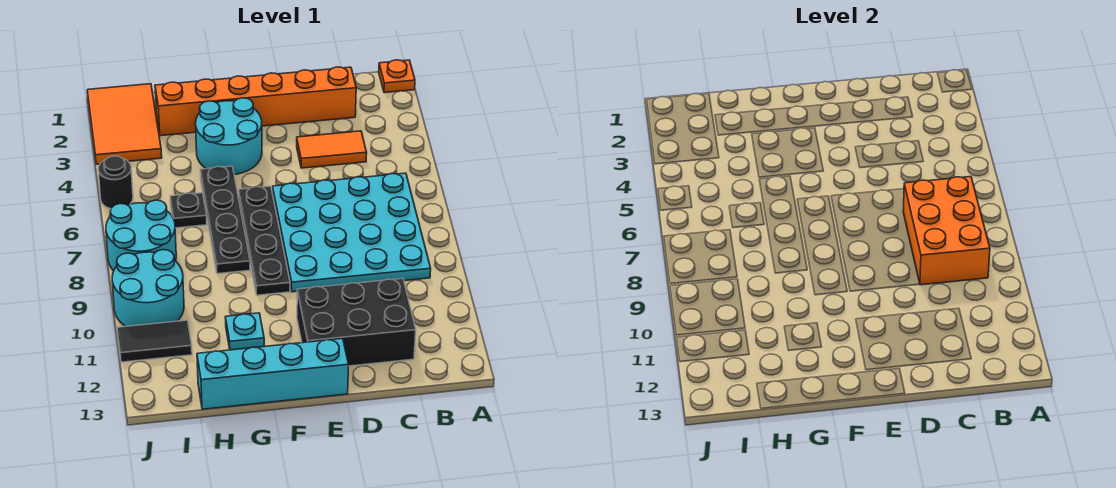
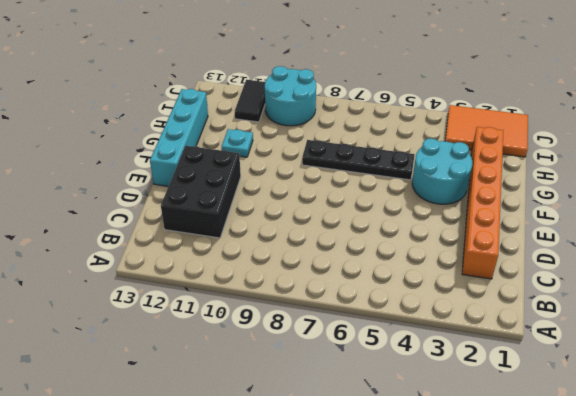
none -> orange 1x1 plate [379,60,415,93]
none -> cyan 4x4 plate [273,173,431,292]
none -> orange 1x2 tile [297,131,367,168]

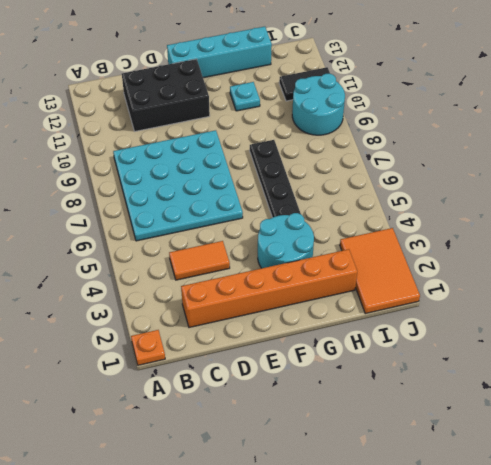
none -> black 1x4 plate [239,186,290,295]
none -> black 1x1 plate [170,193,207,228]
none -> cyan 2x2 round brick [106,200,176,271]

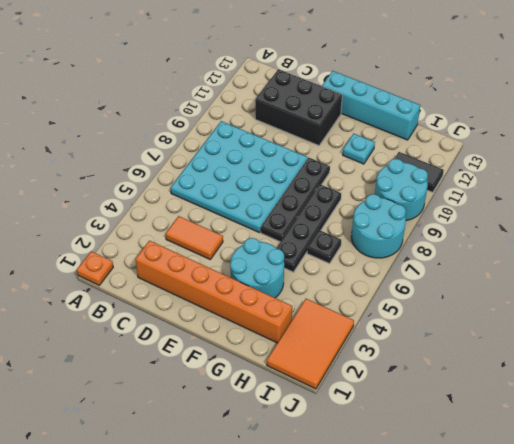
none -> black 1x1 round brick [98,156,133,209]
none -> orange 2x3 brick [903,177,990,285]

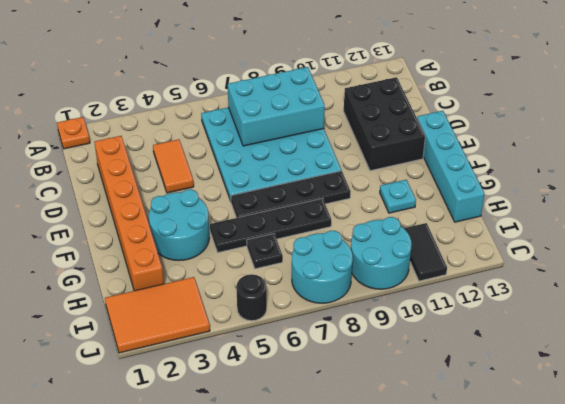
cyan 2x3 brick [228,67,325,146] -> orange 2x3 brick [903,177,990,285]

